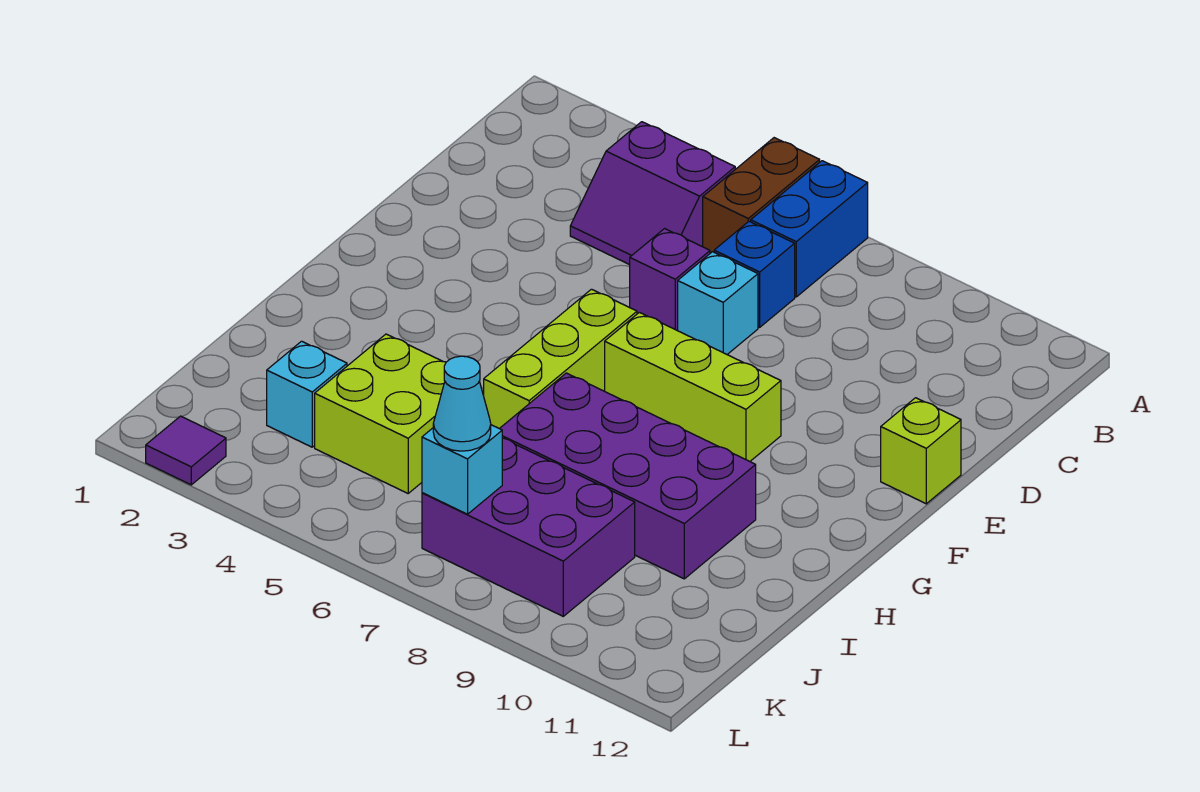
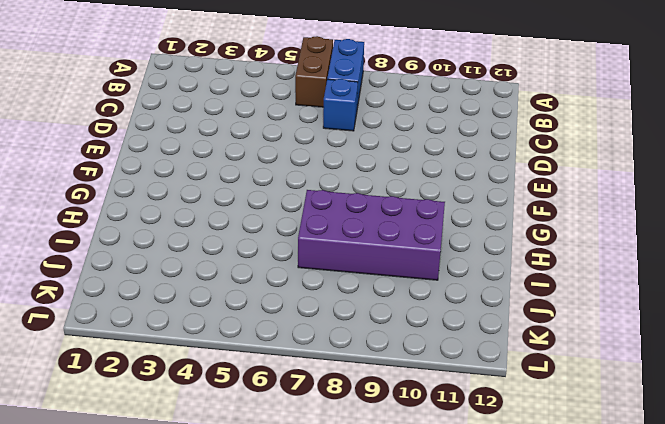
none -> purple 2x2 slope [570,122,735,265]
none -> purple 1x1 brick [630,229,710,331]
none -> cyan 1x1 brick [678,252,758,354]

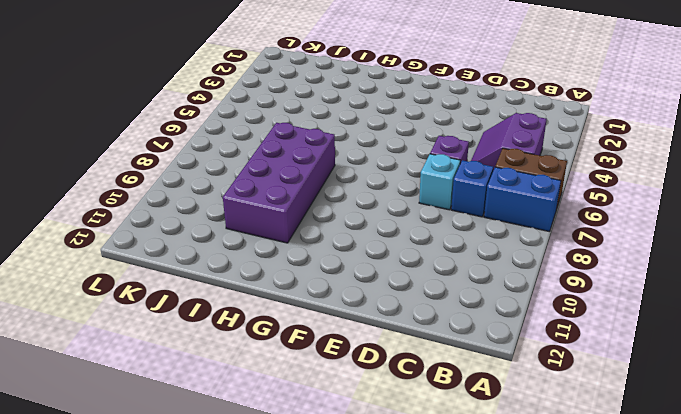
none -> lime 1x1 brick [881,398,961,504]
none -> lime 1x3 brick [484,289,637,429]
none -> lime 1x3 brick [605,312,781,461]

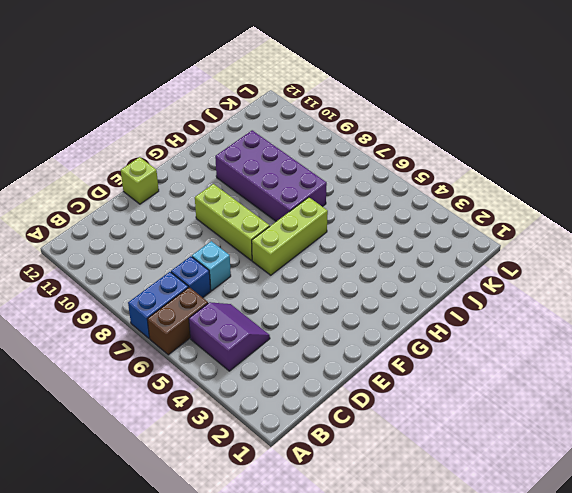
none -> purple 1x1 brick [630,229,710,331]
none -> lime 2x2 brick [315,334,446,493]
none -> cyan 1x1 brick [267,341,347,447]

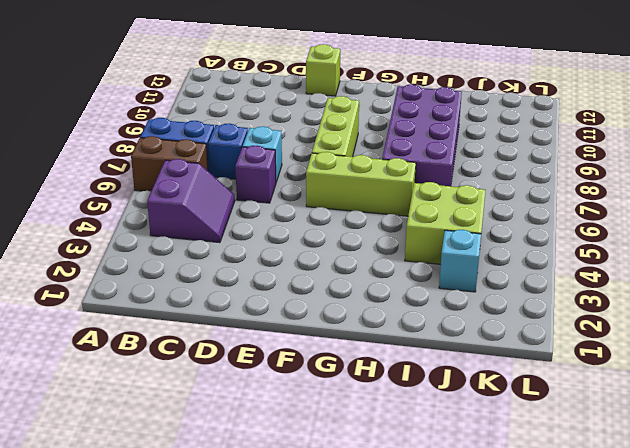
none -> purple 2x3 brick [422,438,635,616]
none -> purple 1x1 tile [146,416,226,485]
none -> cyan 1x1 brick [422,425,502,514]

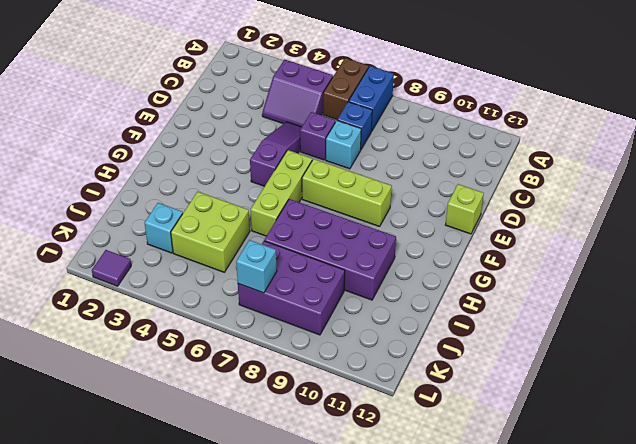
purple 1x3 slope [250,122,301,186] -> none
none -> cyan 1x1 cone [433,356,491,451]

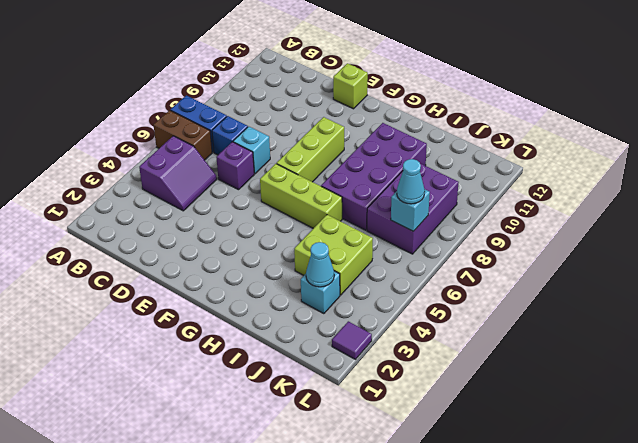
cyan 1x1 cone [306,242,334,287] -> none

